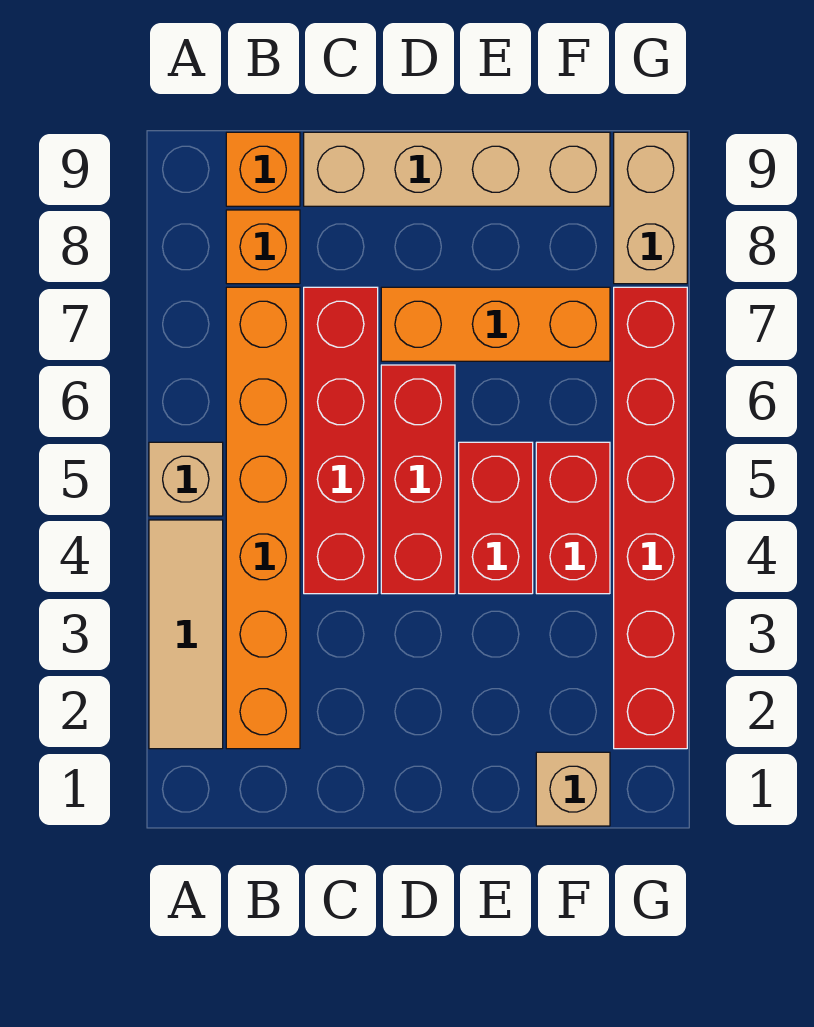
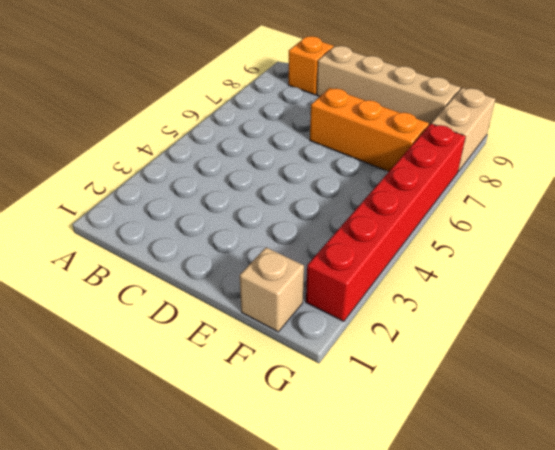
none -> tan 1x3 tile [149,520,223,749]
none -> tan 1x1 brick [149,442,223,516]
none -> orange 1x6 brick [226,287,300,749]

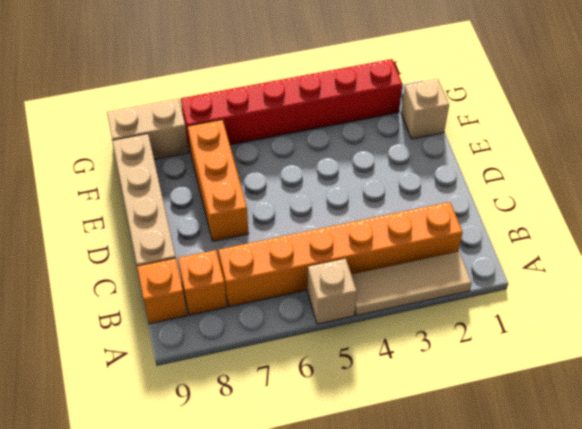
none -> red 1x4 brick [304,287,378,594]
none -> red 1x3 brick [381,365,455,594]
none -> red 1x2 brick [459,442,533,594]

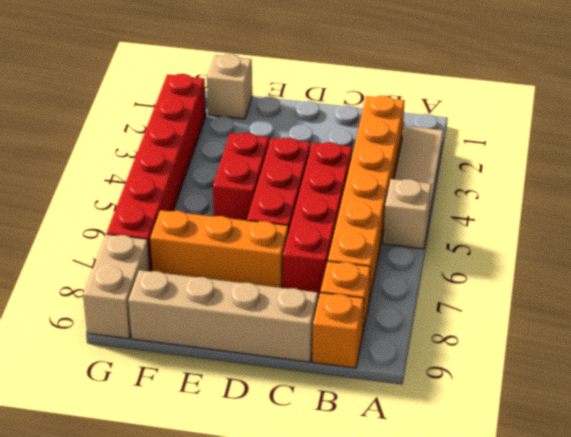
none -> red 1x2 brick [536,442,610,594]

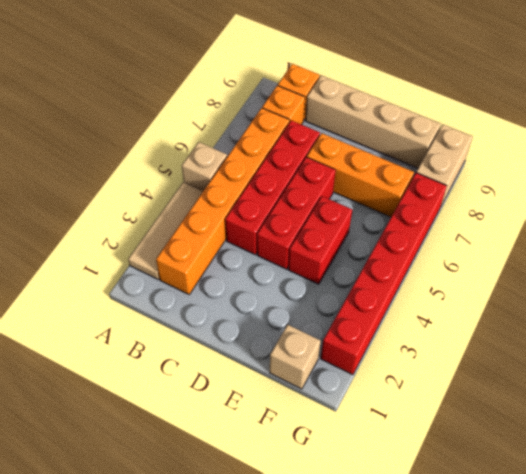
none -> red 1x2 brick [536,442,610,594]

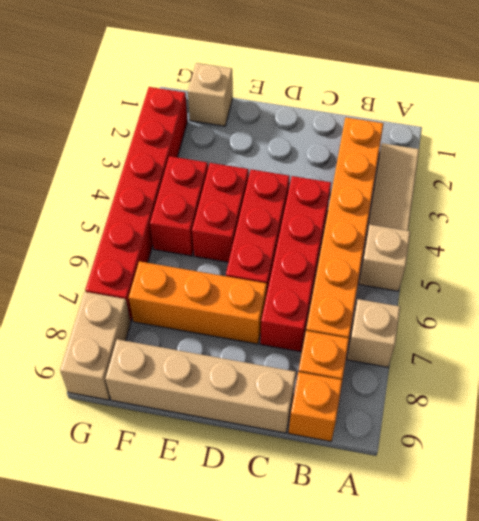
tan 1x1 brick [347,299,400,367] -> none

